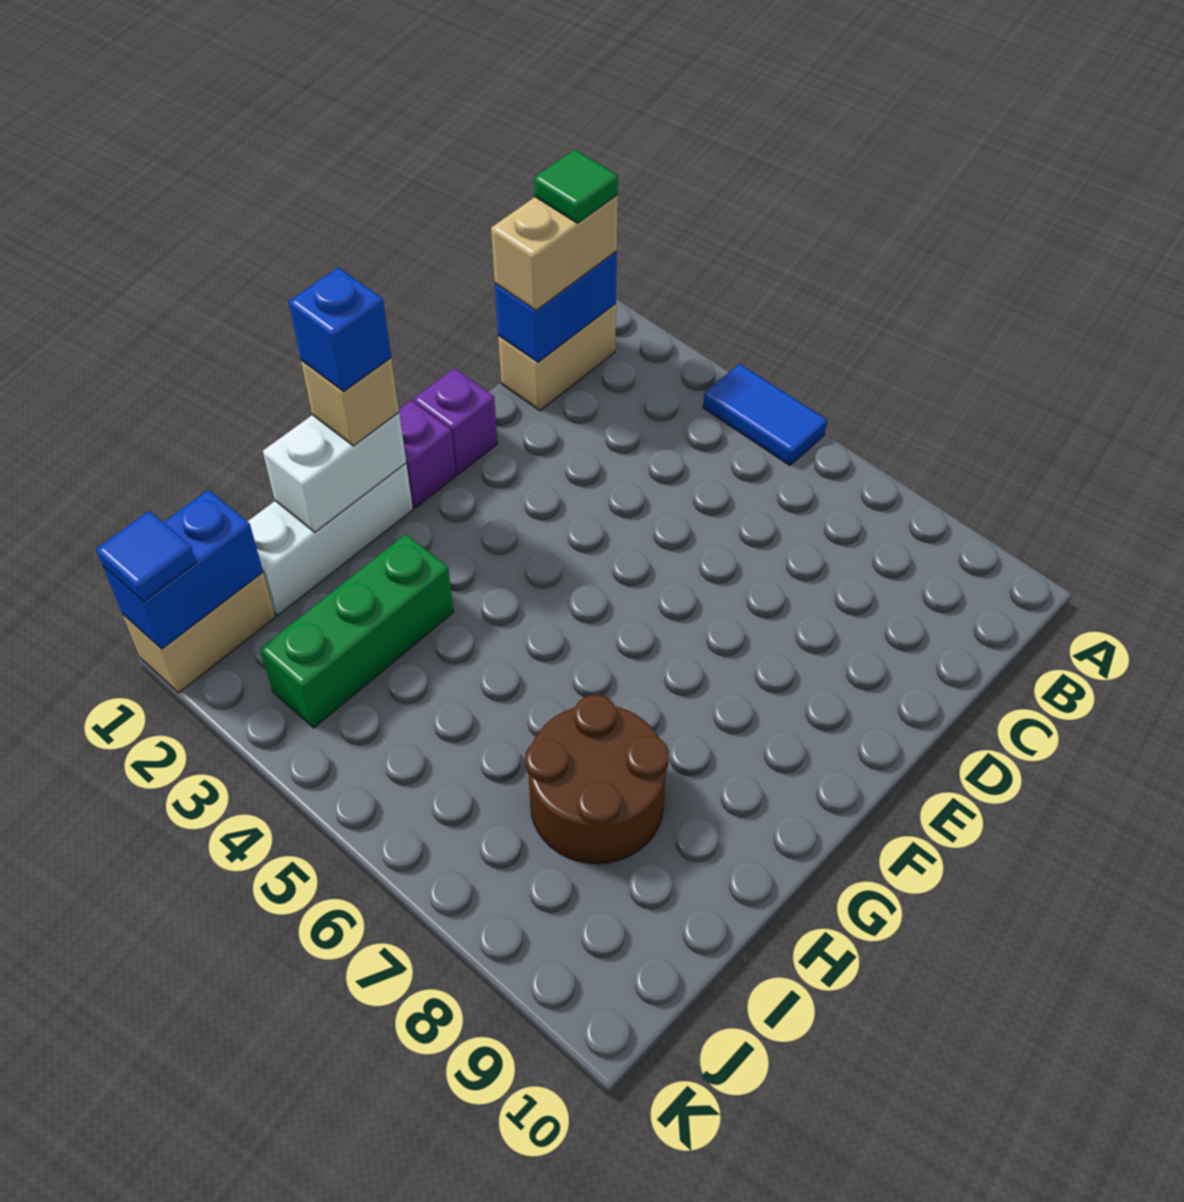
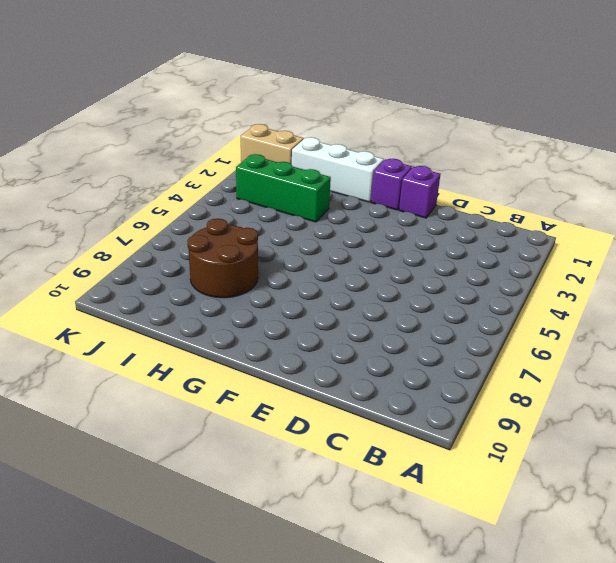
none -> blue 1x2 tile [703,364,827,465]
none -> tan 1x2 brick [498,304,616,411]
none -> blue 1x2 brick [495,252,617,362]

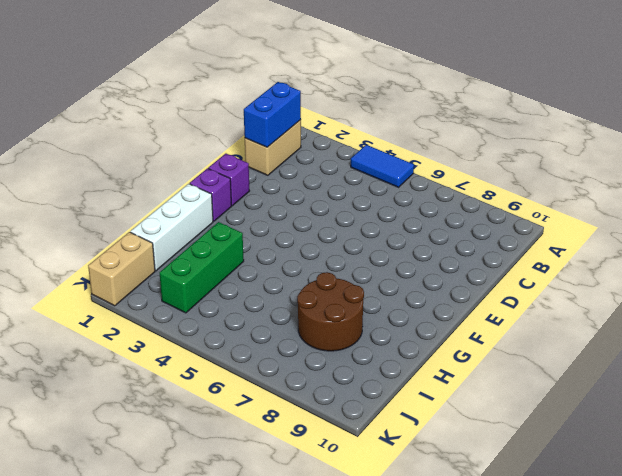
none -> white 1x2 brick [263,413,406,532]
none -> blue 1x2 brick [103,490,263,649]
none -> tan 1x2 brick [491,195,618,310]

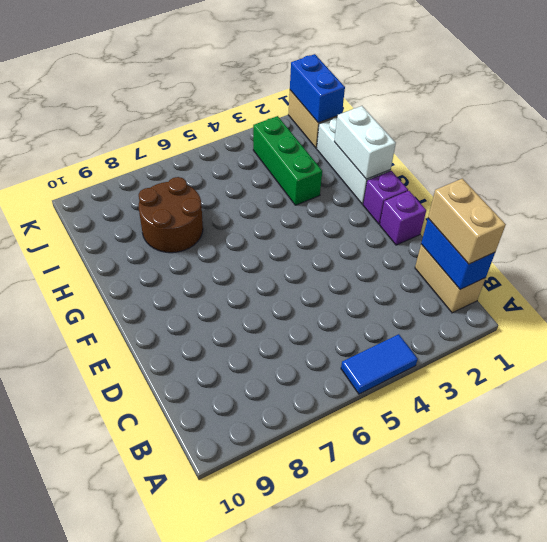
none -> tan 1x1 brick [301,358,399,446]
none -> blue 1x1 tile [96,511,196,602]
none -> green 1x1 tile [534,149,618,223]

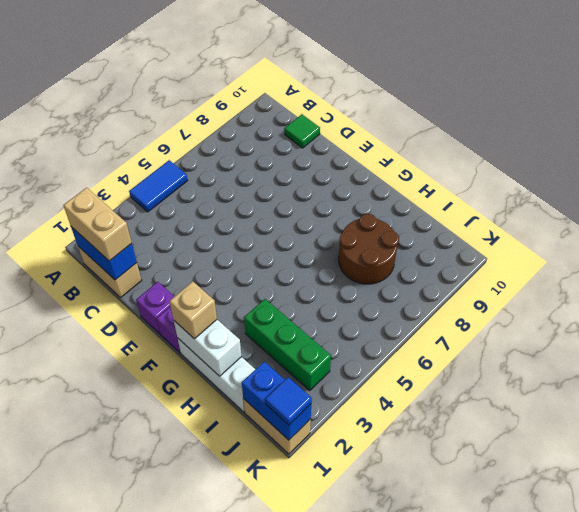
green 1x1 tile [284,114,320,148] -> green 1x1 tile moved to [534,149,618,223]
none -> blue 1x1 brick [289,268,391,391]

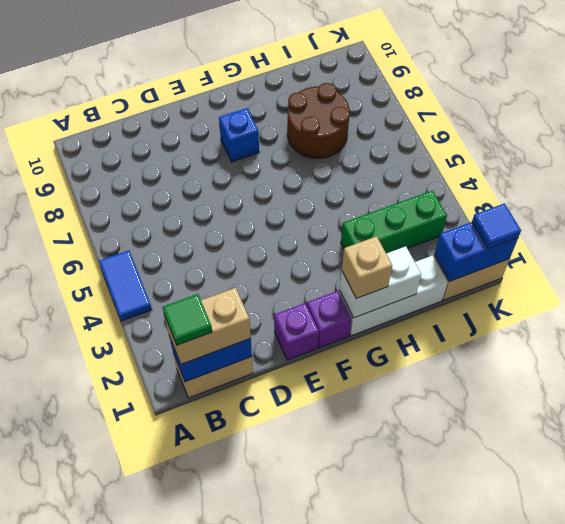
blue 1x1 brick [219,108,259,162] -> blue 1x1 brick moved to [289,268,391,391]

